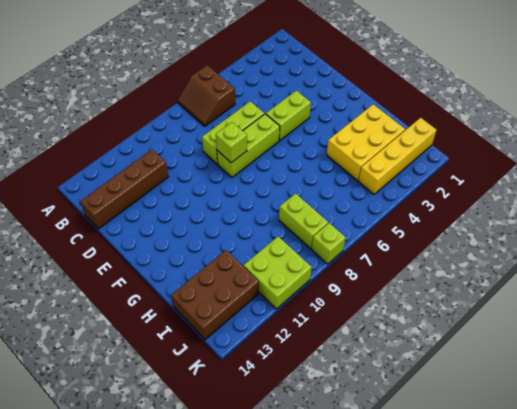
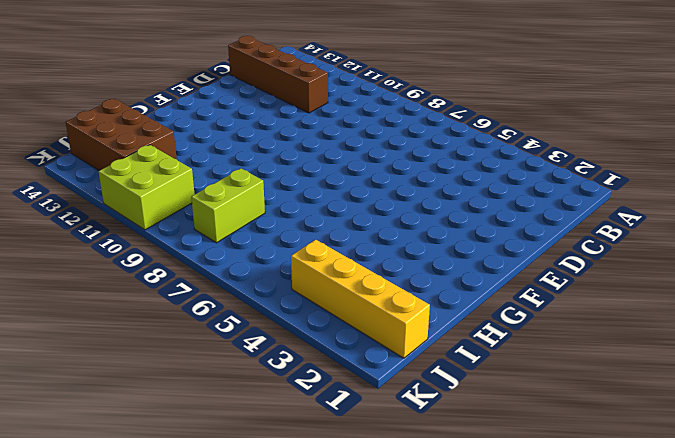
none -> brown 2x2 slope [178,65,235,126]
none -> lime 1x3 brick [202,101,264,164]
none -> lime 1x2 brick [266,90,311,141]

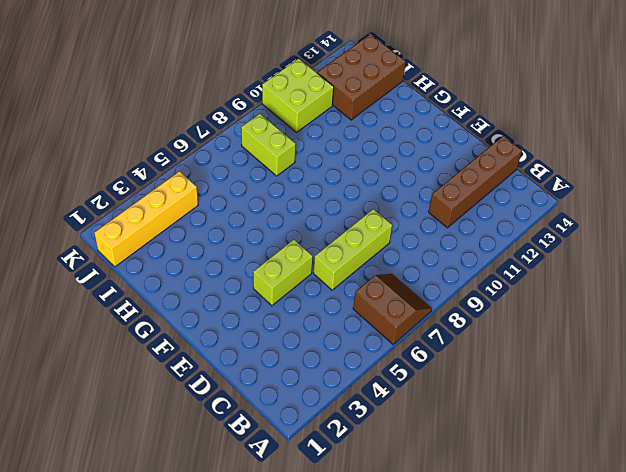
none -> lime 1x3 brick [217,114,280,178]
none -> yellow 2x3 brick [327,104,405,181]
none -> lime 1x1 brick [312,223,346,264]

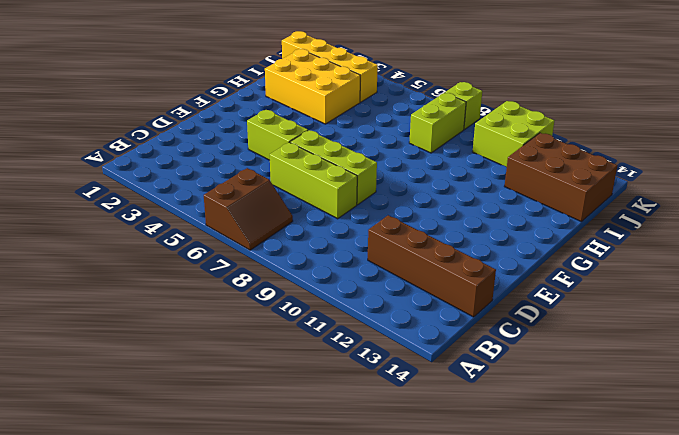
none -> lime 1x1 brick [216,122,247,163]

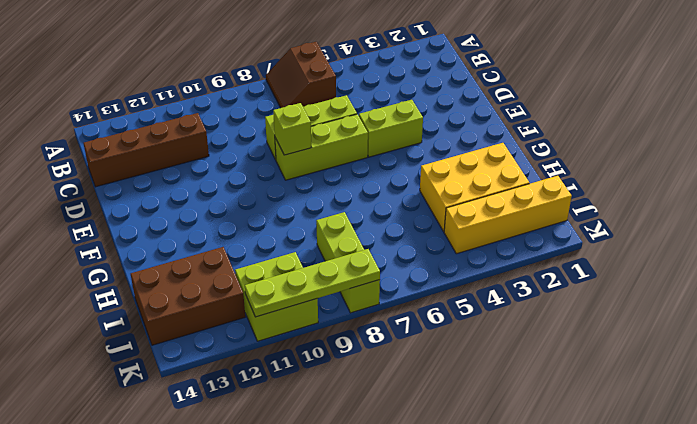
lime 1x4 plate [245,249,380,317] -> none

